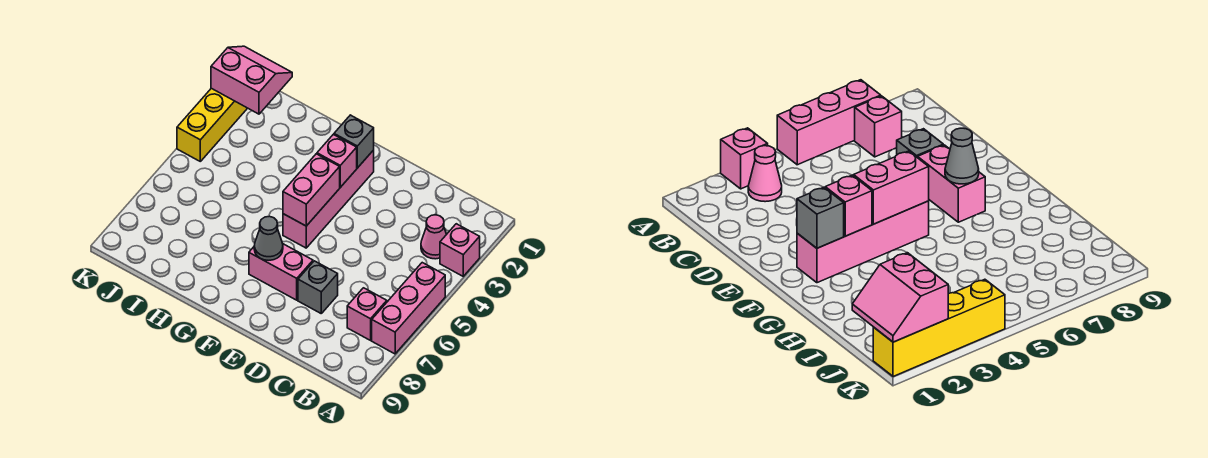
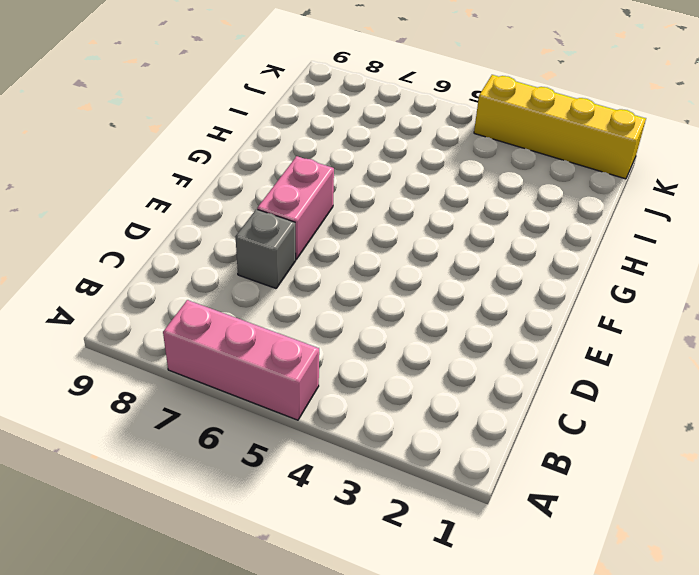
none -> pink 1x1 brick [440,224,480,276]
none -> pink 1x1 cone [421,215,447,259]
none -> pink 1x1 brick [347,288,387,340]

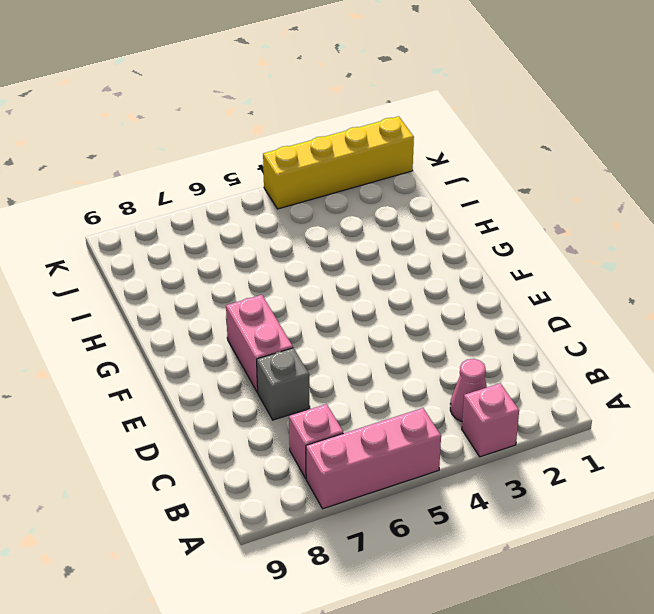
none -> pink 1x4 brick [283,150,374,248]
none -> grey 1x1 brick [334,115,374,168]
none -> pink 1x1 brick [317,134,357,187]

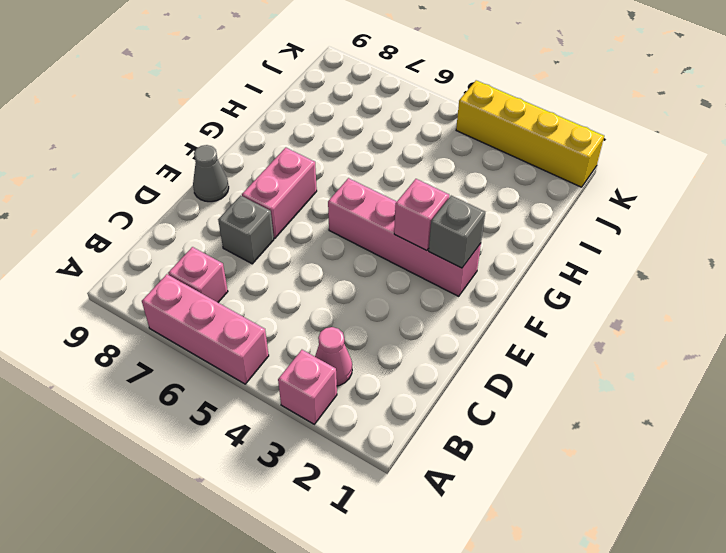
grey 1x1 cone [193,145,229,202] -> grey 1x1 cone moved to [254,216,283,260]
none -> pink 1x2 brick [283,154,340,226]
none -> pink 2x2 slope [211,46,292,114]

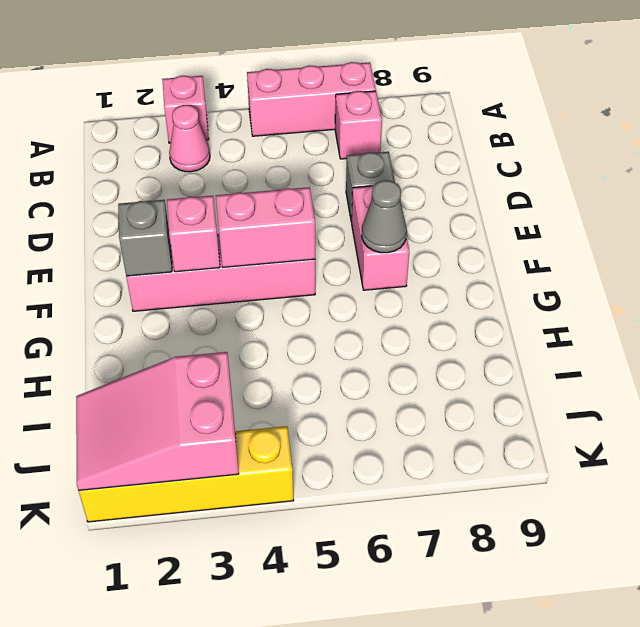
pink 2x3 slope [76,352,239,490] -> pink 2x2 slope [211,46,292,114]

